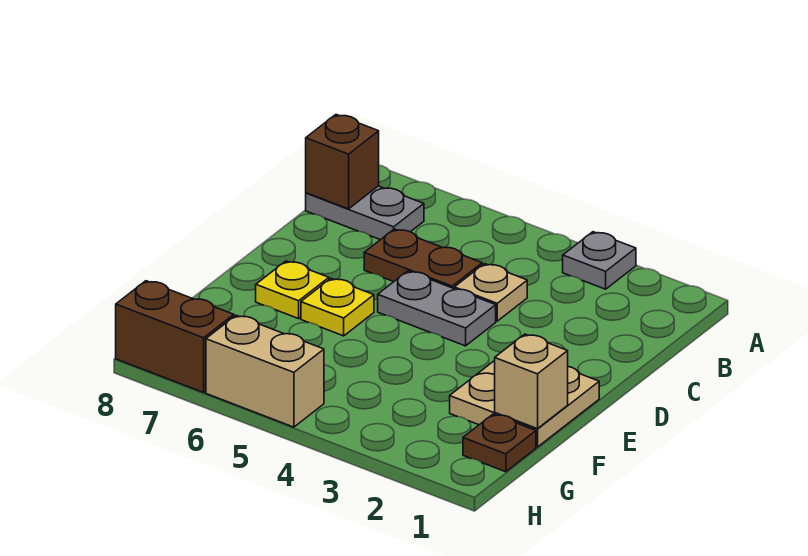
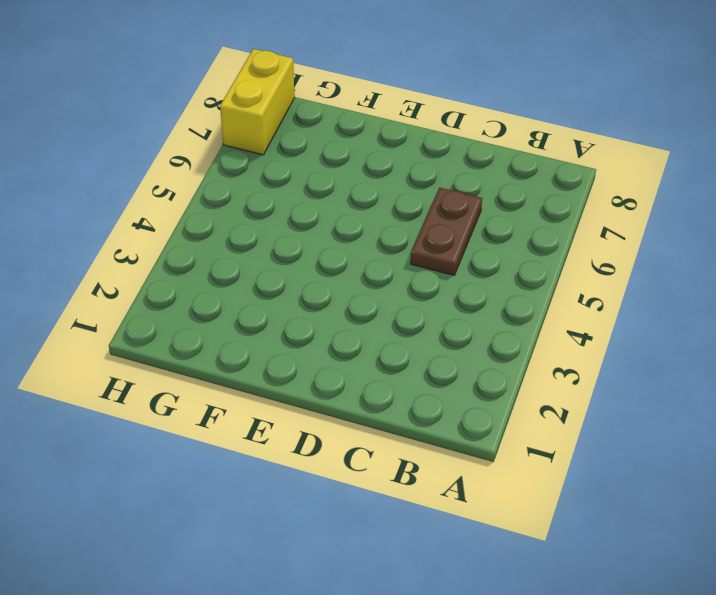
yellow 1x2 brick [220,49,295,155] -> brown 1x2 brick [116,281,234,392]
none -> grey 1x1 plate [563,232,636,289]
none -> grey 1x2 plate [306,186,424,240]
none -> tan 1x1 plate [454,264,527,321]

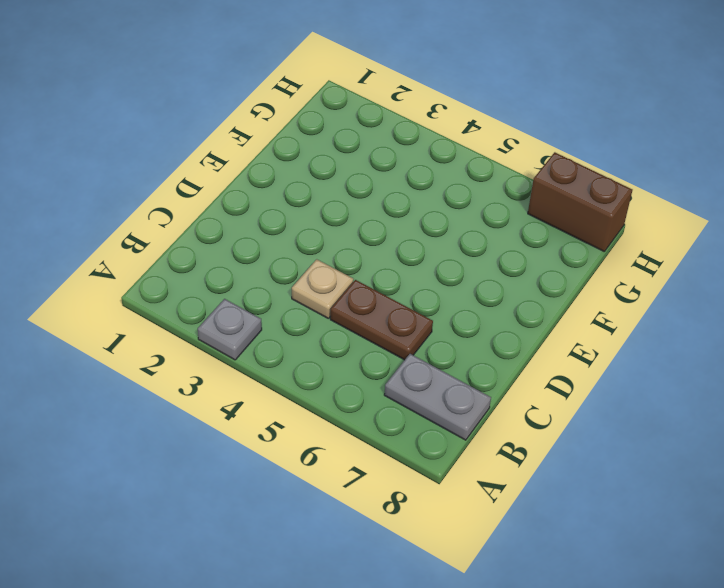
none -> grey 1x2 plate [378,271,496,346]
none -> tan 2x2 plate [450,361,599,447]
none -> yellow 1x1 plate [301,278,374,336]

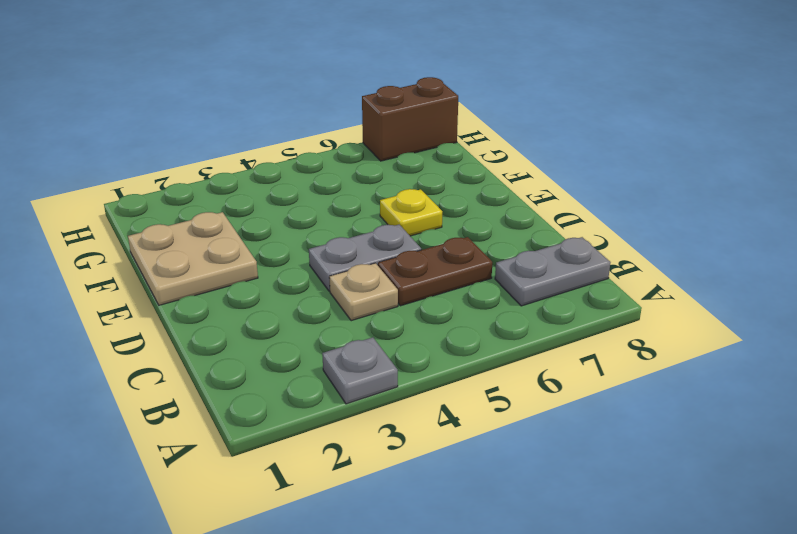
none -> yellow 1x1 plate [256,261,329,319]
none -> brown 1x1 plate [463,414,536,472]
none -> tan 1x2 brick [206,315,324,427]

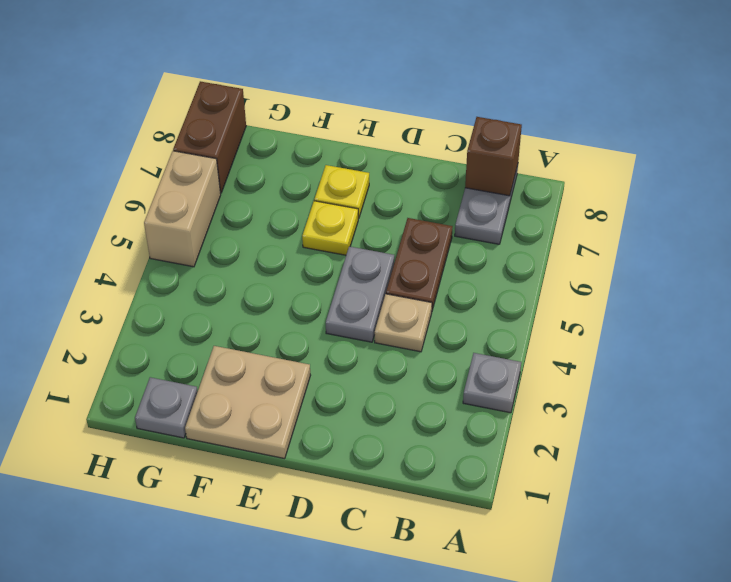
grey 1x1 plate [135,377,198,438] -> brown 1x1 plate [463,414,536,472]
none -> tan 1x1 brick [495,334,568,429]

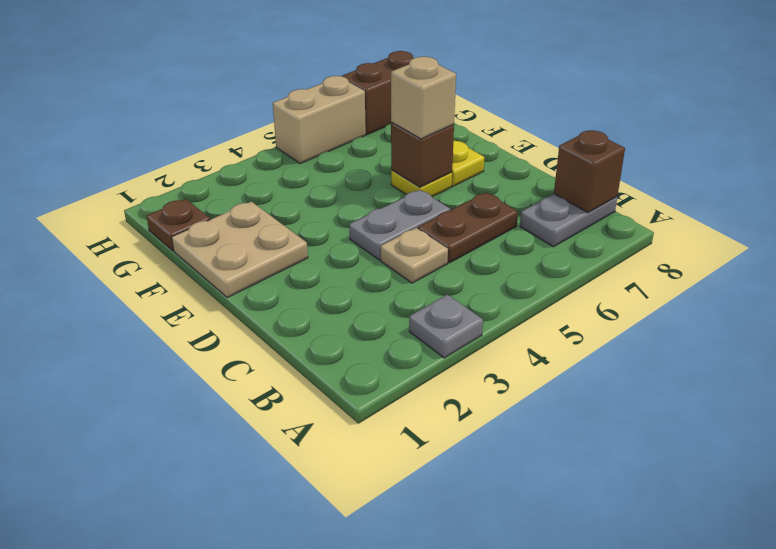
brown 1x1 brick [391,122,454,187] -> none
tan 1x1 brick [391,57,456,139] -> tan 1x1 brick moved to [495,334,568,429]

